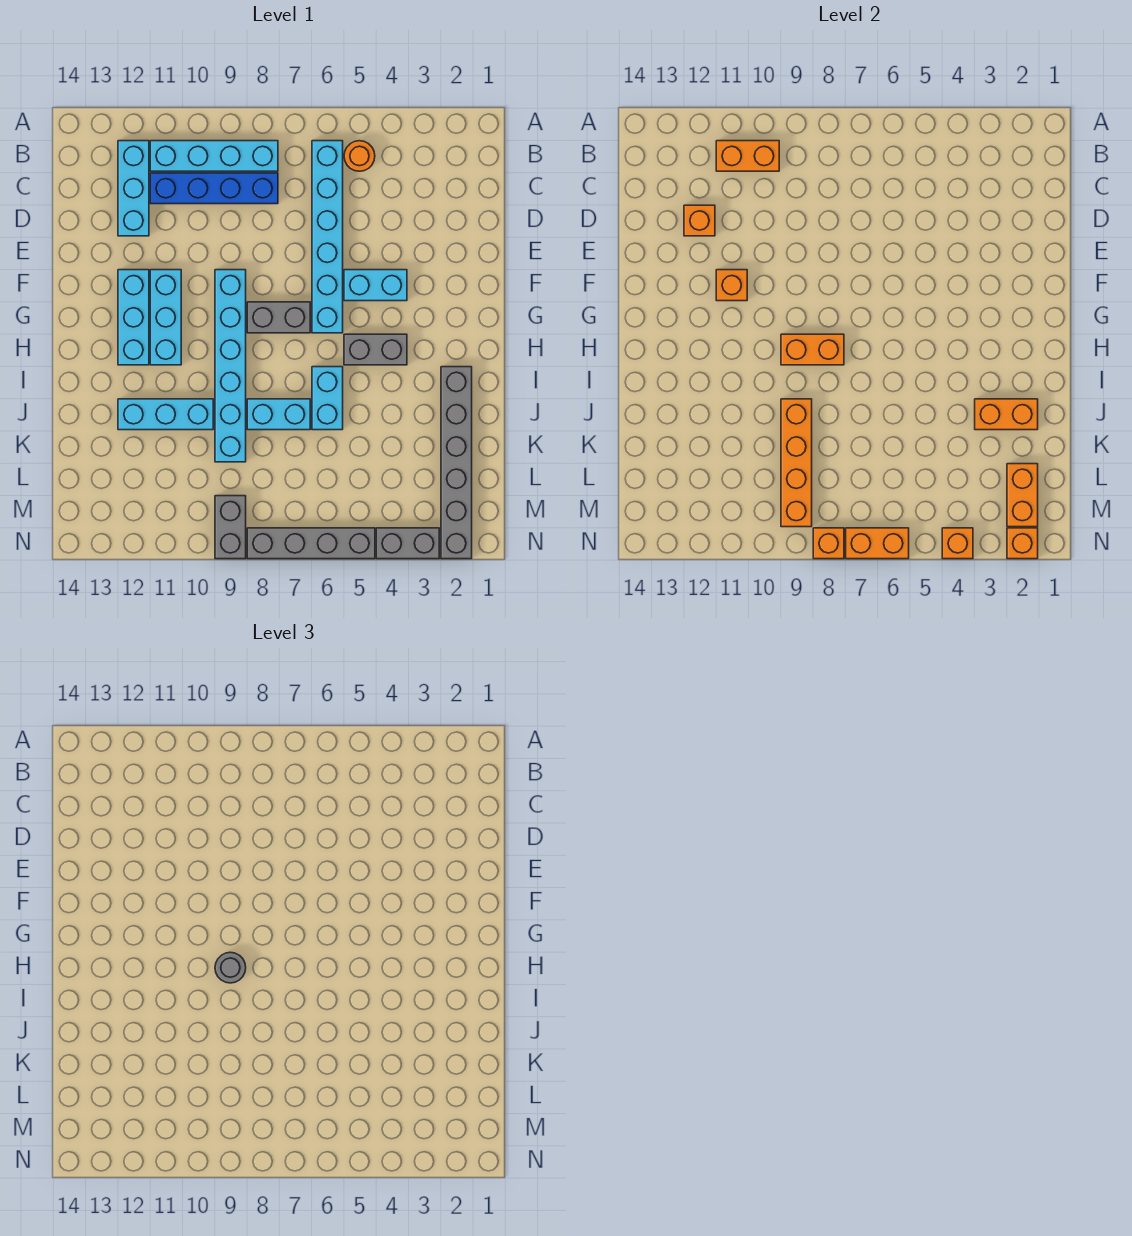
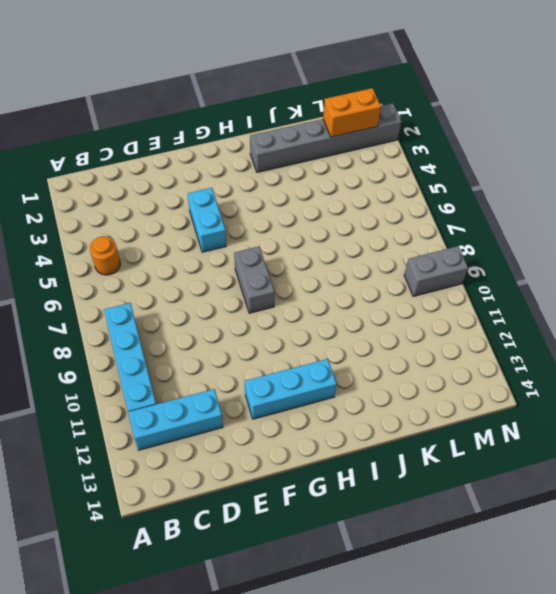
none -> cyan 1x6 brick [312,141,343,333]
none -> blue 1x4 brick [150,173,278,204]
none -> cyan 1x6 brick [215,270,246,462]
none -> cyan 1x3 brick [150,270,181,365]

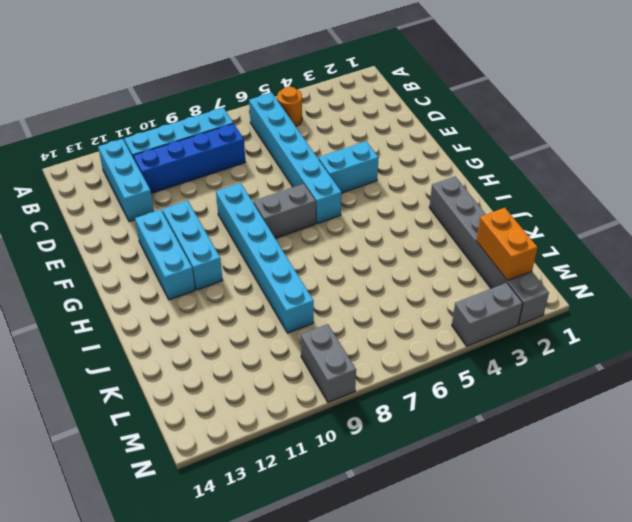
none -> grey 1x2 brick [344,334,407,365]
none -> cyan 1x2 brick [312,367,343,430]
none -> cyan 1x2 brick [247,399,310,430]
none -> cyan 1x3 brick [118,399,213,430]

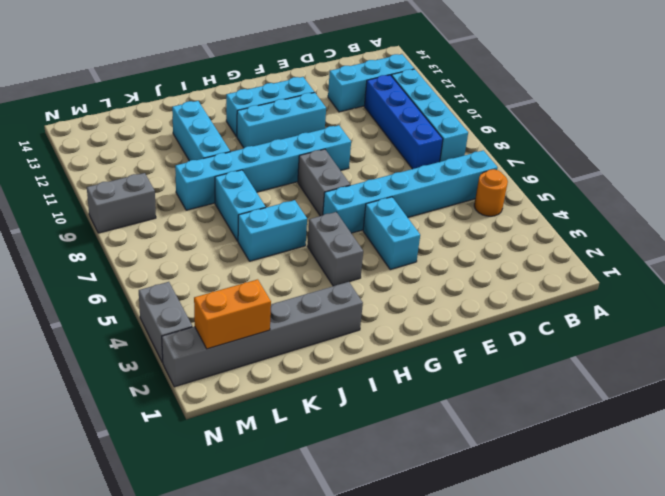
none -> grey 1x4 brick [247,528,375,559]
none -> orange 1x2 brick [716,141,779,171]
none -> orange 1x1 brick [684,205,715,236]
none -> orange 1x1 brick [716,270,747,301]

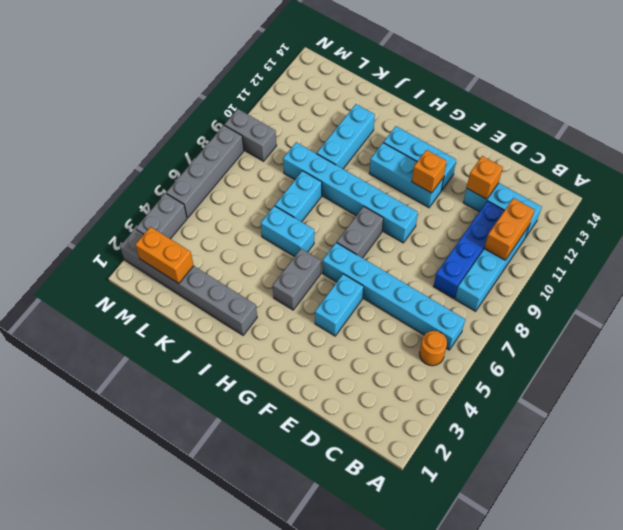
none -> orange 1x2 brick [781,334,844,365]
none -> orange 1x2 brick [975,399,1038,430]
none -> orange 1x4 brick [781,399,812,527]
none -> orange 1x1 brick [1007,528,1038,559]

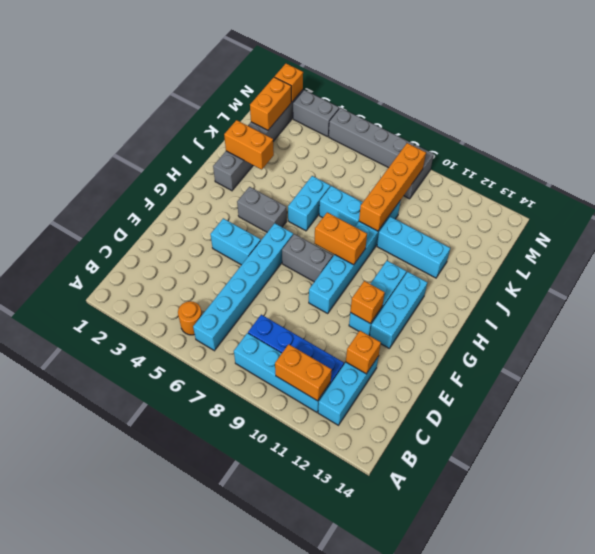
none -> orange 1x1 brick [942,528,973,559]
none -> orange 1x2 brick [846,528,909,559]
none -> orange 1x1 brick [813,528,844,559]
none -> grey 1x1 round brick [215,952,246,983]

